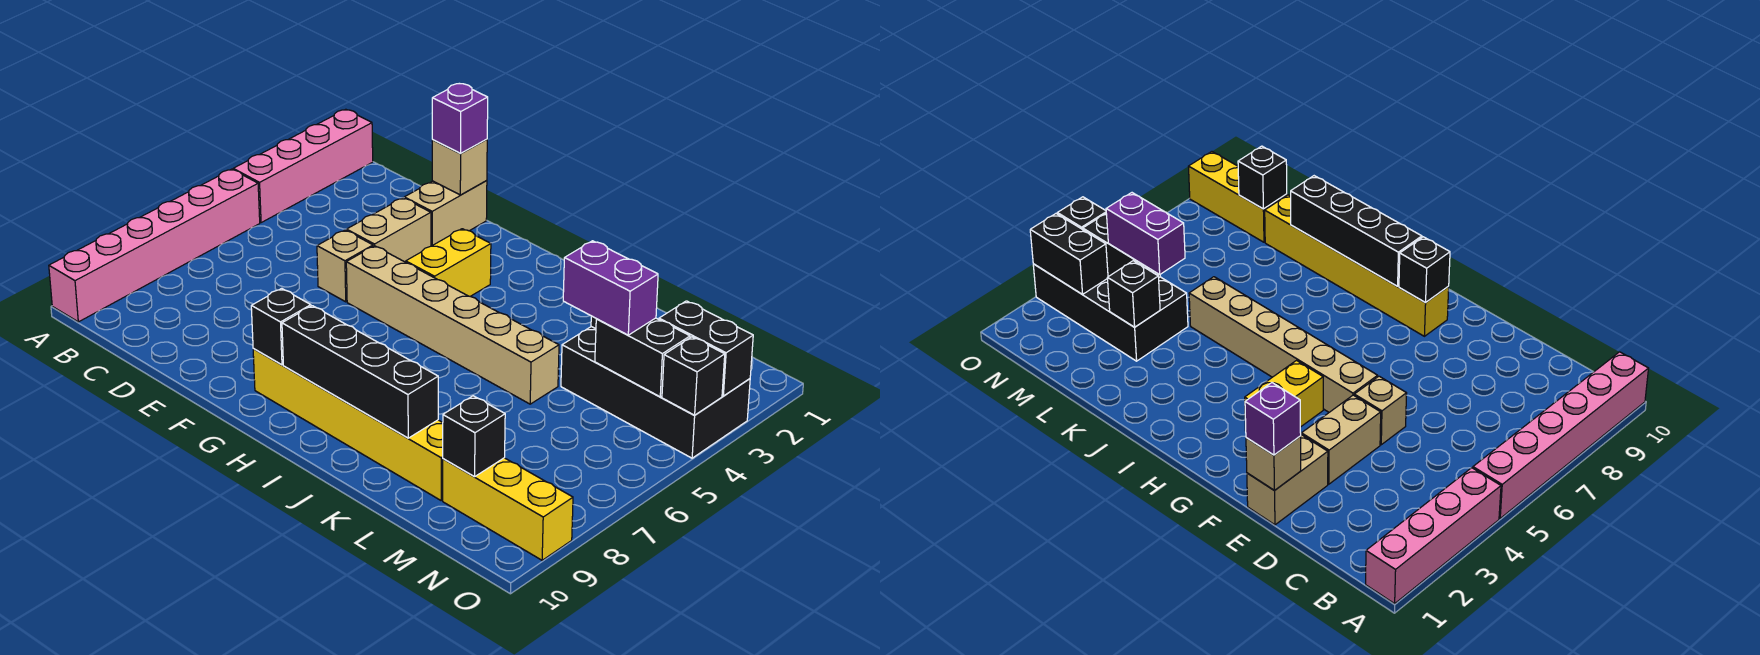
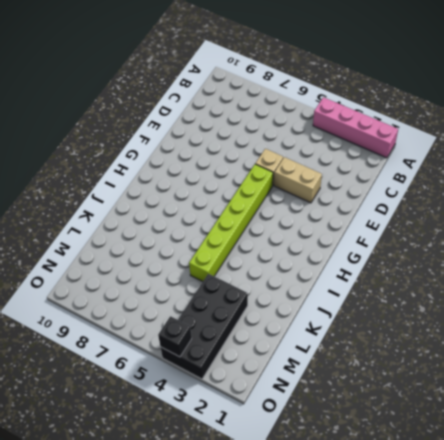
lime 1x6 brick [189,164,273,282] -> tan 1x6 brick [346,246,559,404]
none -> pink 1x6 brick [49,169,260,322]
none -> tan 1x2 brick [404,181,487,246]
none -> yellow 1x2 brick [406,229,491,296]

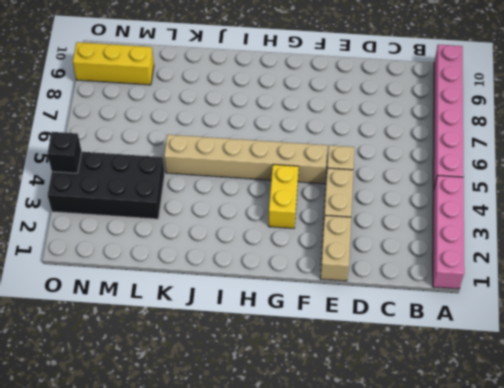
none -> yellow 1x6 brick [253,349,443,500]
none -> tan 1x1 brick [432,139,487,195]
none -> black 1x1 brick [251,288,311,365]

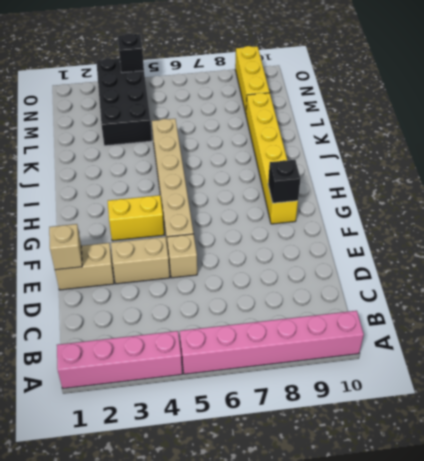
none -> black 1x4 brick [282,306,438,438]
none -> black 1x1 brick [1107,261,1160,327]
none -> black 1x2 brick [595,318,690,397]

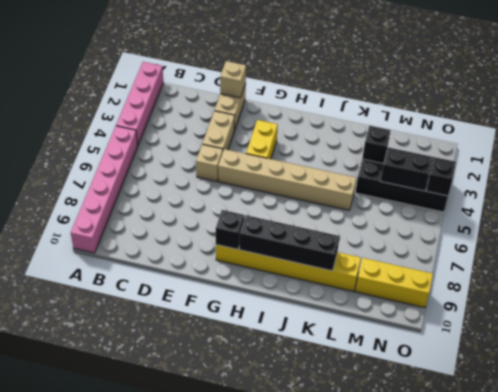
none -> black 1x1 brick [443,396,505,477]
none -> black 1x2 brick [659,301,753,396]
none -> purple 1x1 brick [432,84,488,153]

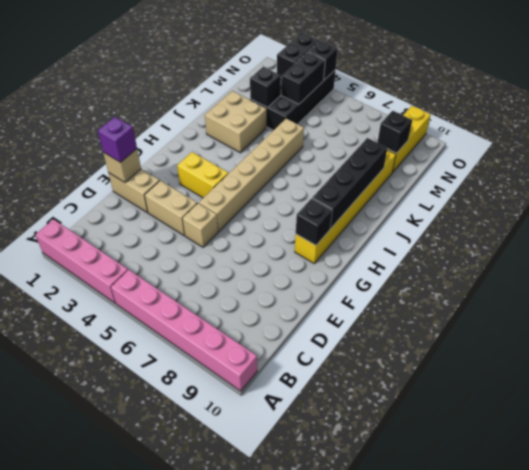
tan 2x2 brick [205,91,267,153] -> none
none -> purple 1x2 brick [563,241,658,335]

